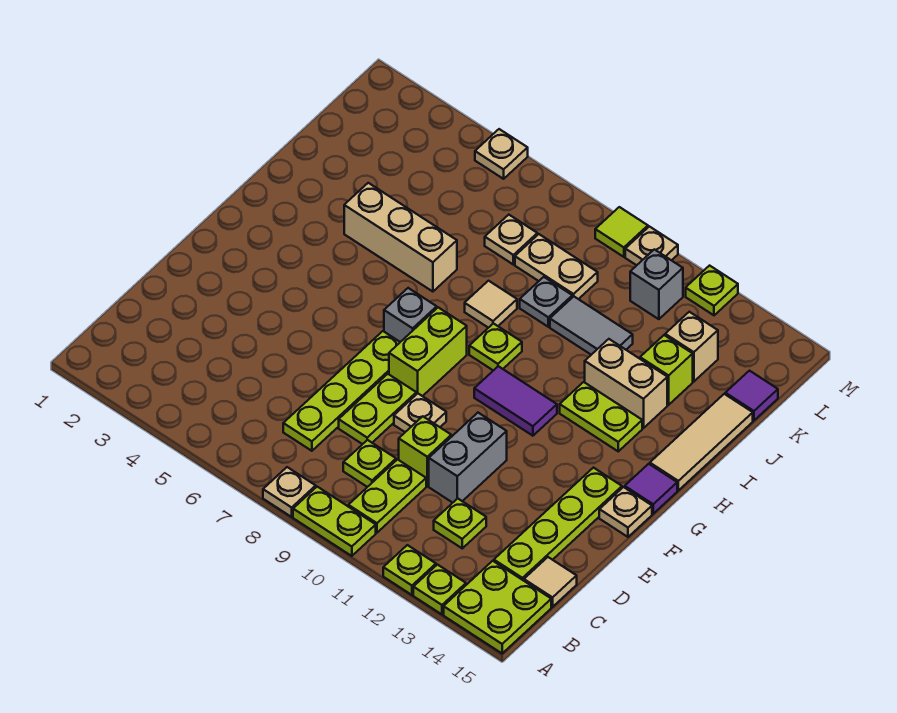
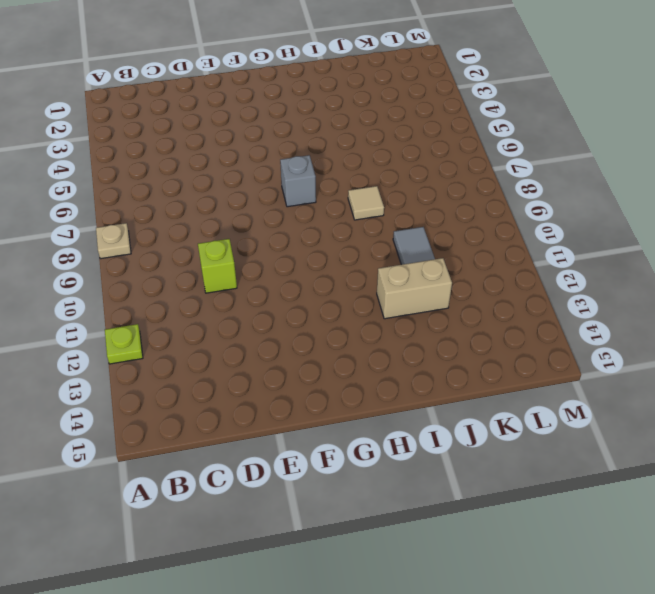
tan 1x2 brick [377,258,452,319] -> tan 1x2 brick turned to [585,339,667,428]
none -> lime 1x2 plate [293,487,376,556]
none -> lime 1x1 plate [413,565,466,614]
none -> lime 2x2 plate [444,561,551,653]
none -> lime 1x2 plate [348,459,426,533]

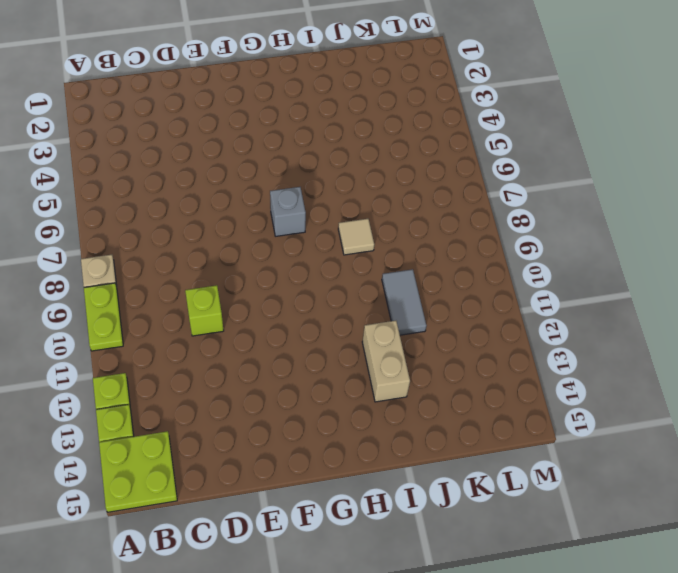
none -> lime 1x2 plate [348,459,426,533]
none -> lime 1x4 plate [283,331,400,451]
none -> lime 1x1 plate [343,440,396,487]
none -> lime 1x1 plate [434,498,486,548]

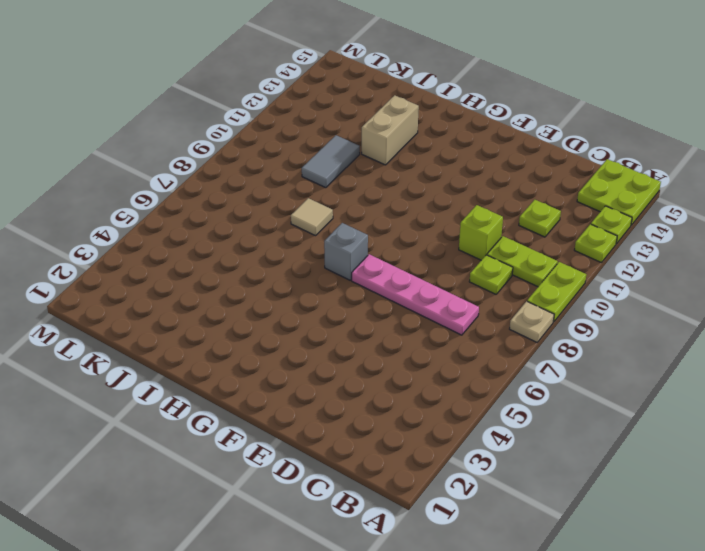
pink 1x4 plate [352,254,479,335] -> lime 1x4 plate [283,331,400,451]
none -> lime 1x4 plate [494,468,622,581]
none -> tan 1x1 tile [524,557,577,607]
none -> lime 1x2 plate [339,374,416,444]
none -> grey 1x2 brick [429,413,507,503]

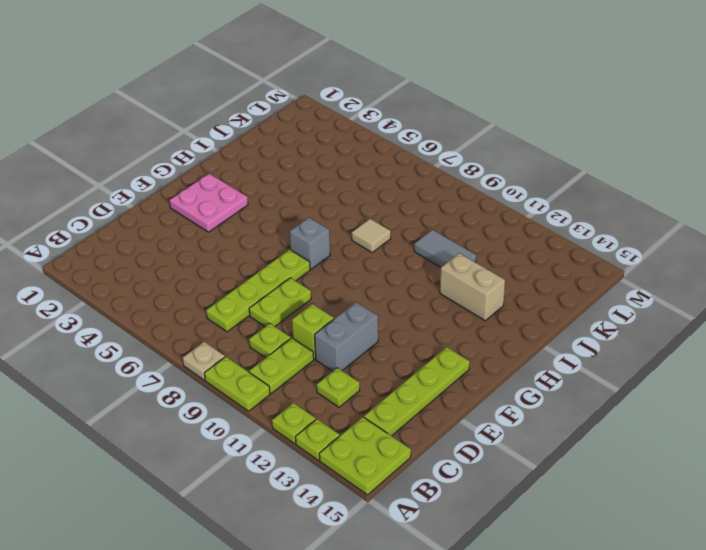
pink 2x2 plate [169,174,248,232] -> none
none -> tan 1x1 tile [524,557,577,607]
none -> tan 1x1 plate [394,393,446,432]
none -> lime 1x2 brick [389,307,467,396]
none -> tan 1x1 plate [599,487,652,537]

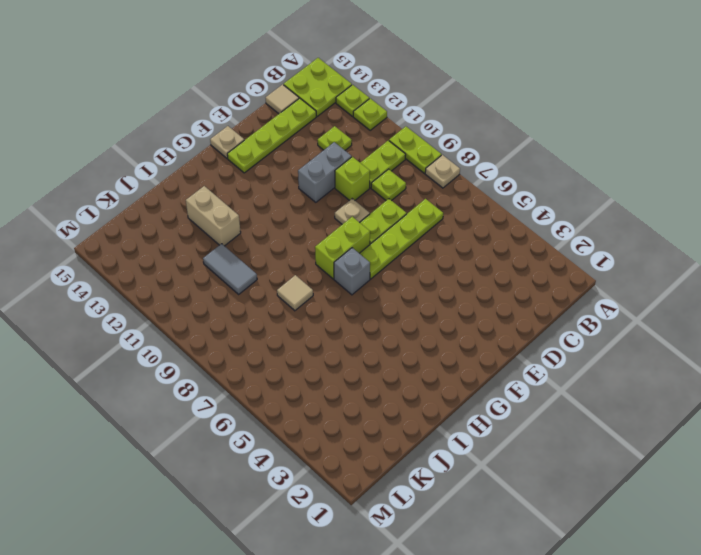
none -> purple 1x2 tile [474,366,557,436]
none -> purple 1x1 tile [625,464,677,514]
none -> lime 1x1 plate [469,323,522,371]
none -> lime 1x2 plate [560,382,642,451]

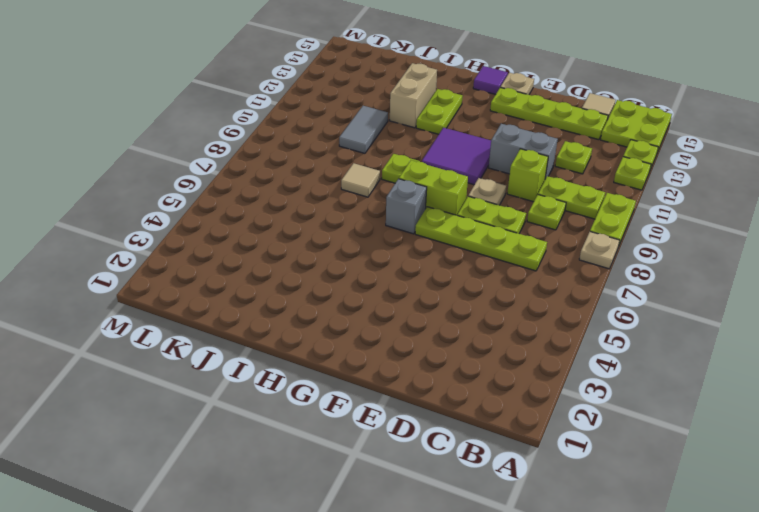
purple 2x2 tile [422,128,491,185] -> purple 1x2 tile [474,366,557,436]
none -> tan 1x3 tile [650,394,753,490]
none -> tan 1x3 brick [344,183,457,292]
none -> grey 1x1 plate [520,277,572,327]
none -> lime 1x1 brick [640,335,693,405]

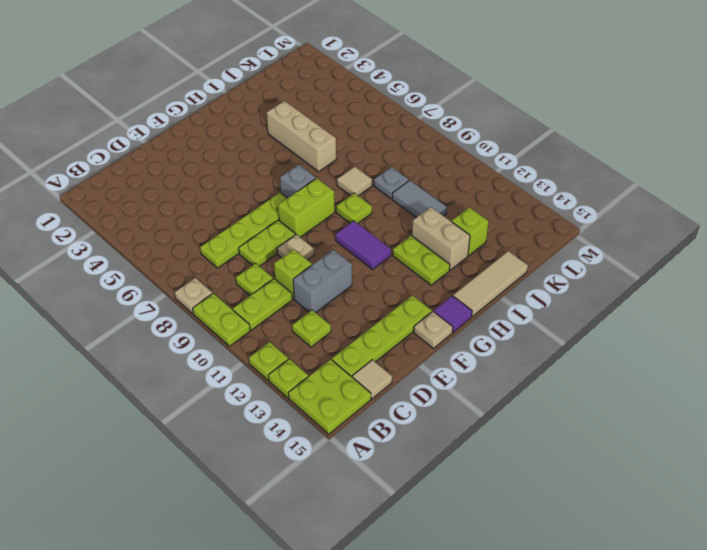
none -> tan 1x1 plate [485,215,537,264]
none -> tan 1x2 plate [515,234,598,299]
none -> tan 1x1 brick [665,312,718,382]
none -> purple 1x1 tile [725,371,778,420]

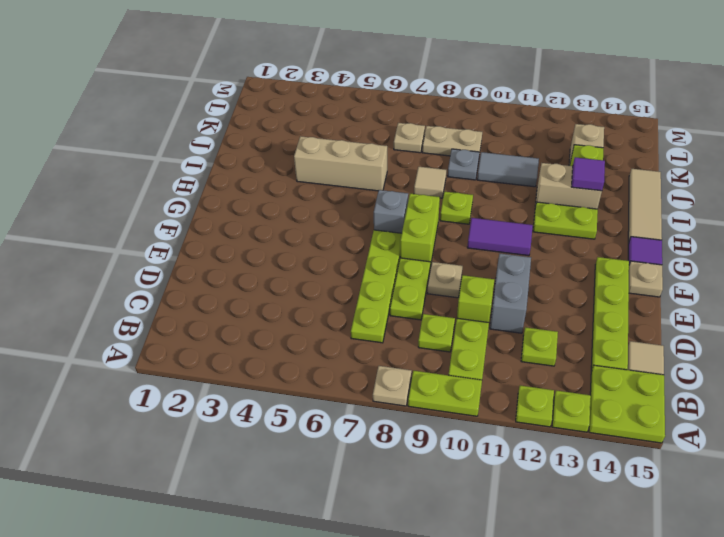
purple 1x1 tile [572,157,605,191] -> purple 1x1 tile moved to [725,371,778,420]
none -> grey 1x1 brick [630,249,683,319]
none -> tan 1x1 plate [475,129,528,179]
none -> lime 1x1 tile [595,207,648,257]
none -> tan 1x1 plate [625,226,678,265]

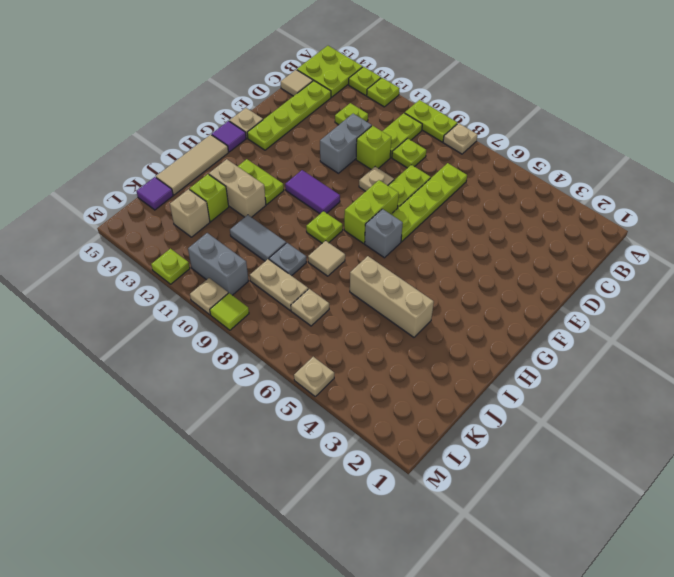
grey 1x2 brick [188,233,248,295] -> grey 1x1 brick [630,249,683,319]

